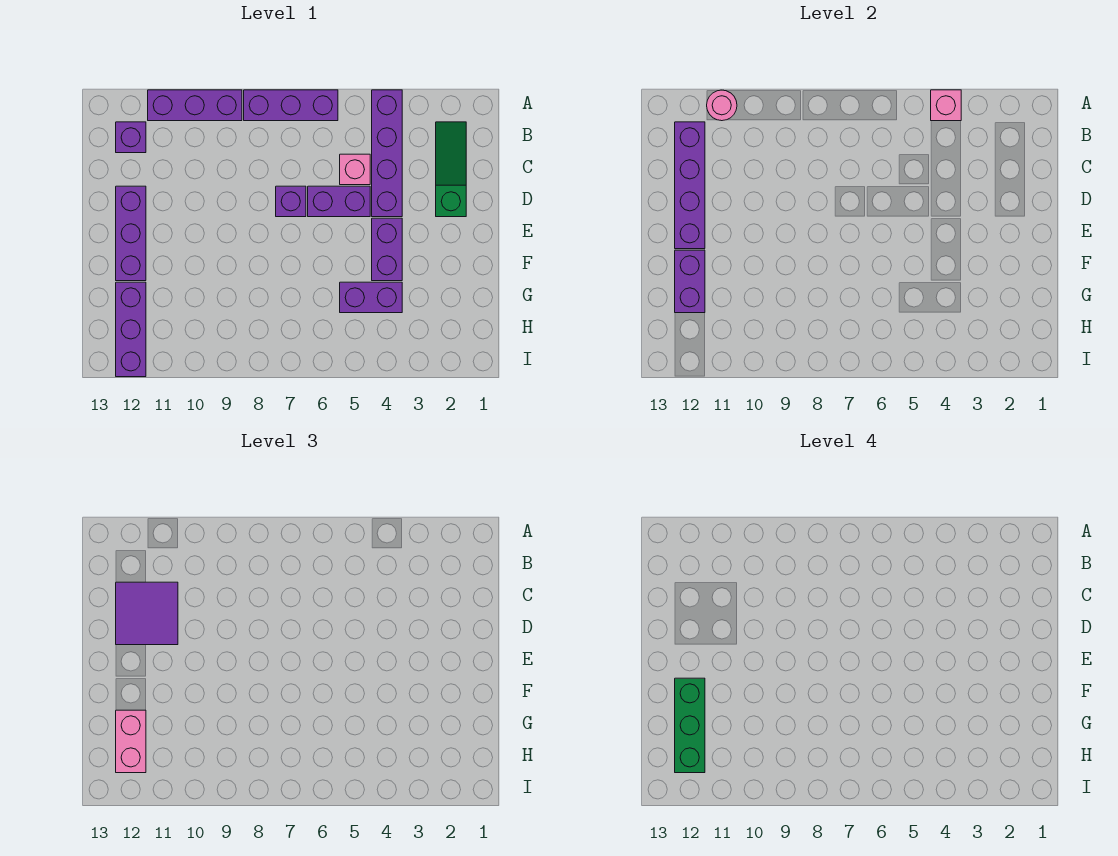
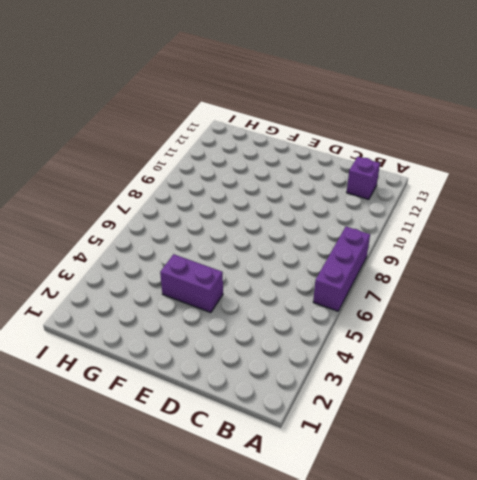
none -> purple 1x4 brick [372,90,402,217]
none -> purple 1x3 brick [148,90,242,121]
none -> green 1x3 slope [436,122,466,217]

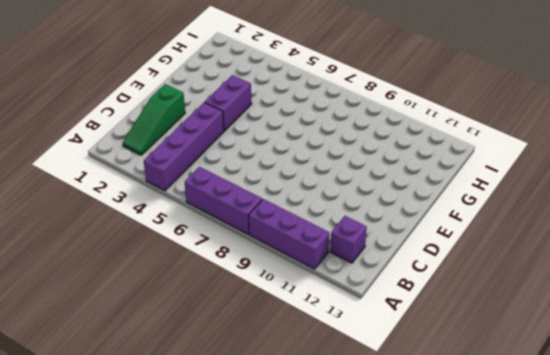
none -> pink 1x1 brick [340,154,370,185]
none -> purple 1x2 brick [308,186,370,217]
none -> purple 1x1 brick [276,186,306,217]

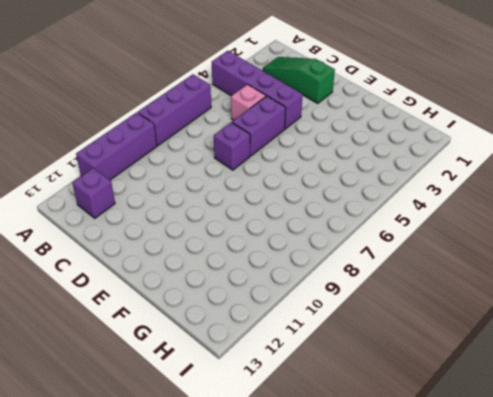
none -> purple 1x3 brick [116,186,146,281]
none -> purple 1x2 brick [372,218,402,281]
none -> purple 1x2 brick [340,282,402,313]

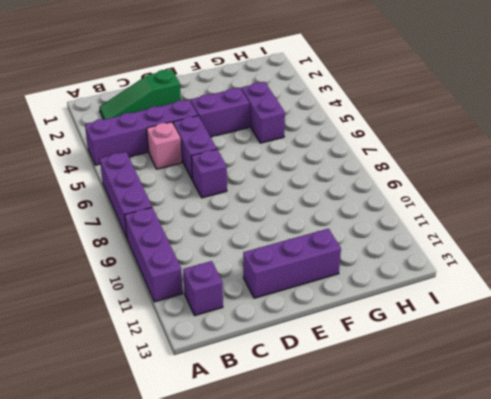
none -> purple 1x3 brick [116,282,146,377]
none -> pink 1x1 brick [931,90,961,121]
none -> pink 1x1 round brick [707,90,737,121]

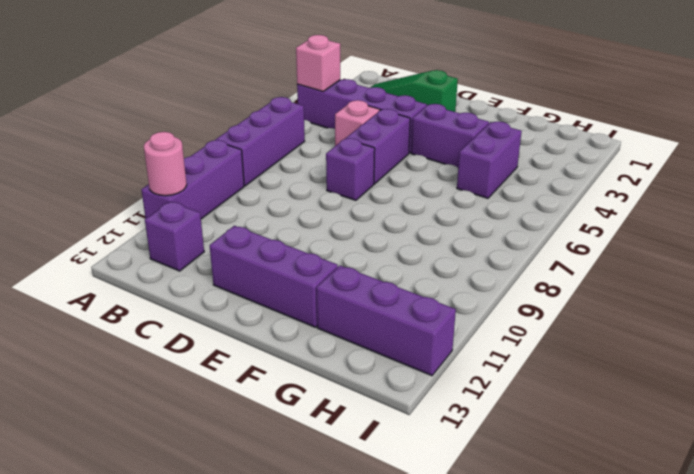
none -> purple 1x4 brick [675,122,705,249]
none -> purple 1x2 brick [675,250,705,313]
none -> purple 2x2 tile [116,582,178,645]

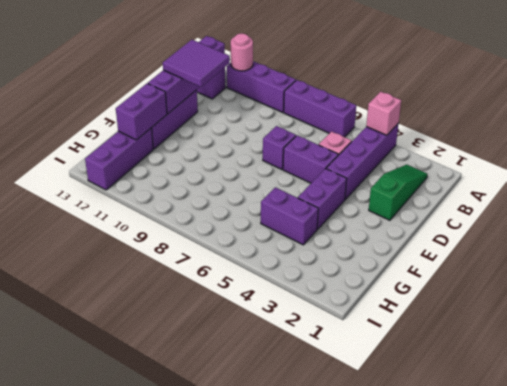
none -> pink 1x2 brick [116,710,146,773]
none -> green 1x3 brick [675,678,705,773]

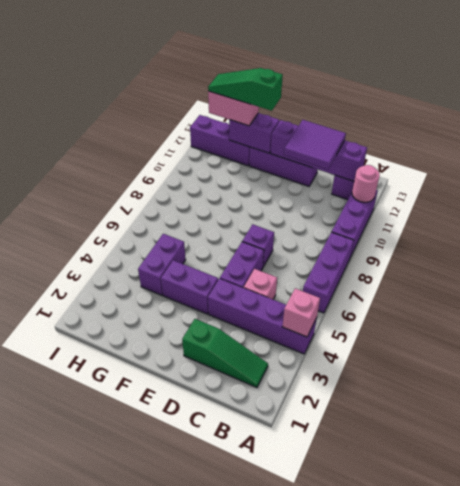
green 1x3 slope [208,68,283,111] -> green 1x3 brick [675,678,705,773]

